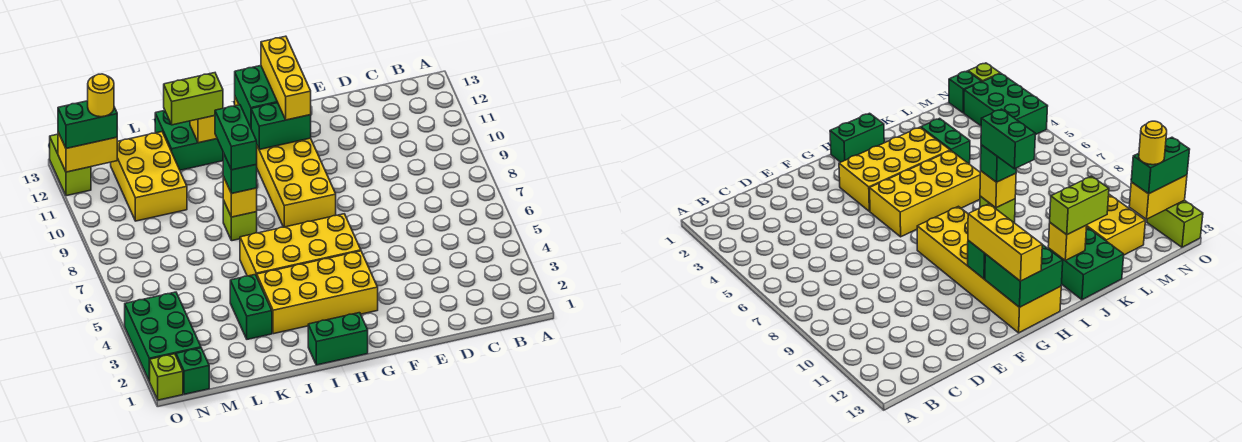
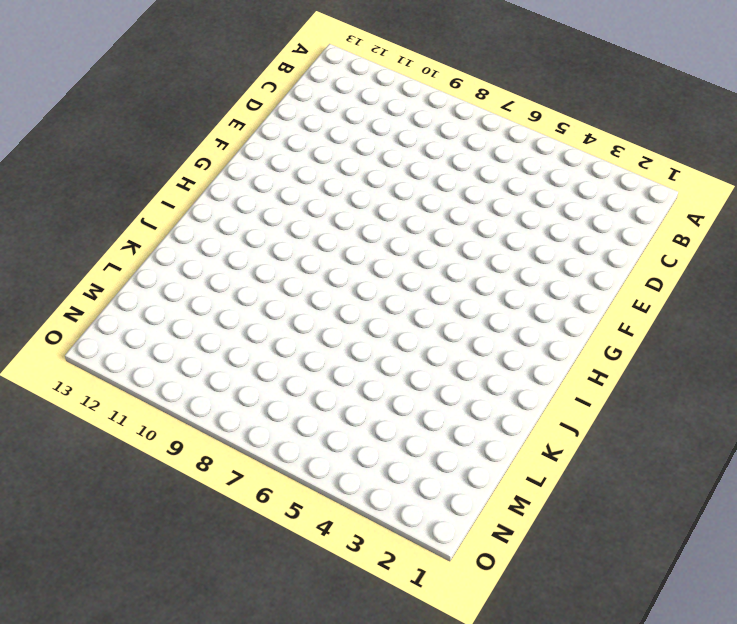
none -> yellow 2x4 brick [257,251,378,334]
none -> yellow 2x4 brick [240,214,361,276]
none -> yellow 2x6 brick [235,97,336,227]

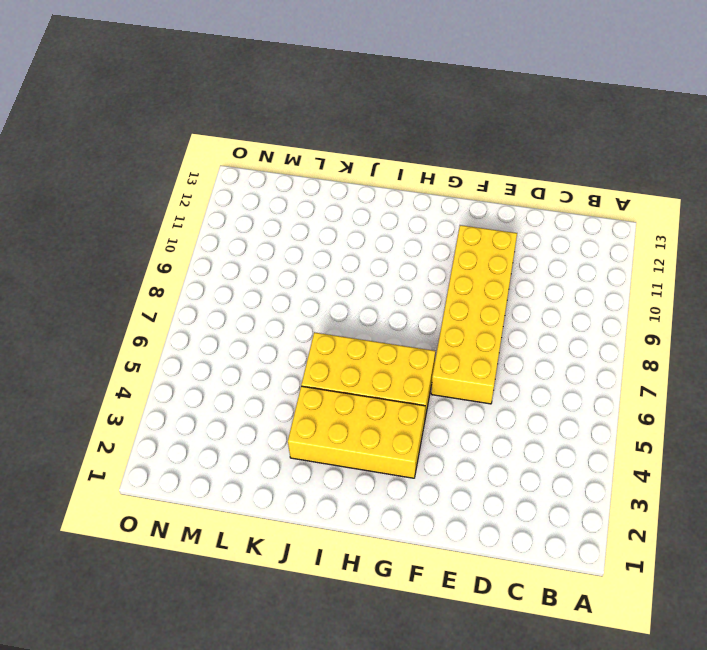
yellow 2x6 brick [431,225,517,404] -> yellow 2x6 brick moved to [235,97,336,227]
none -> green 1x2 brick [308,313,368,365]
none -> lime 1x1 brick [223,200,257,241]
none -> green 2x2 brick [155,111,223,170]

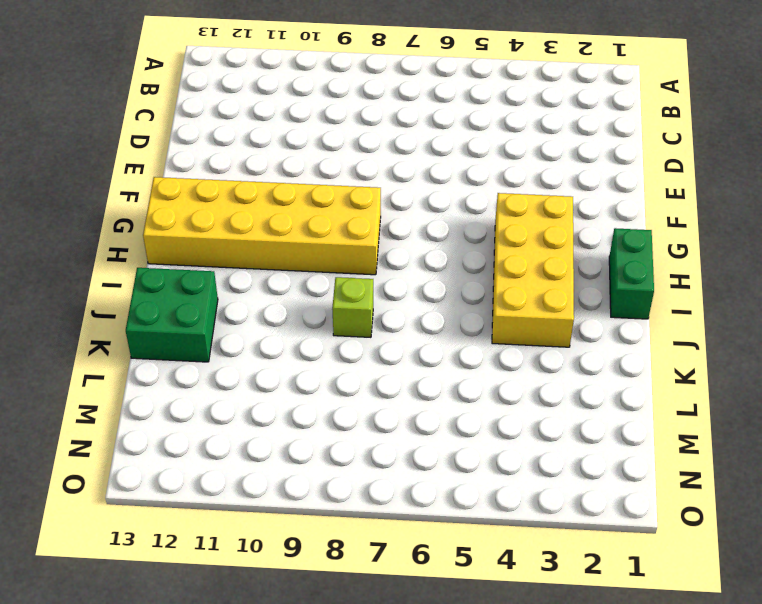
none -> yellow 2x4 brick [240,214,361,276]
none -> green 1x2 brick [230,275,272,339]
none -> yellow 2x3 brick [111,132,187,221]

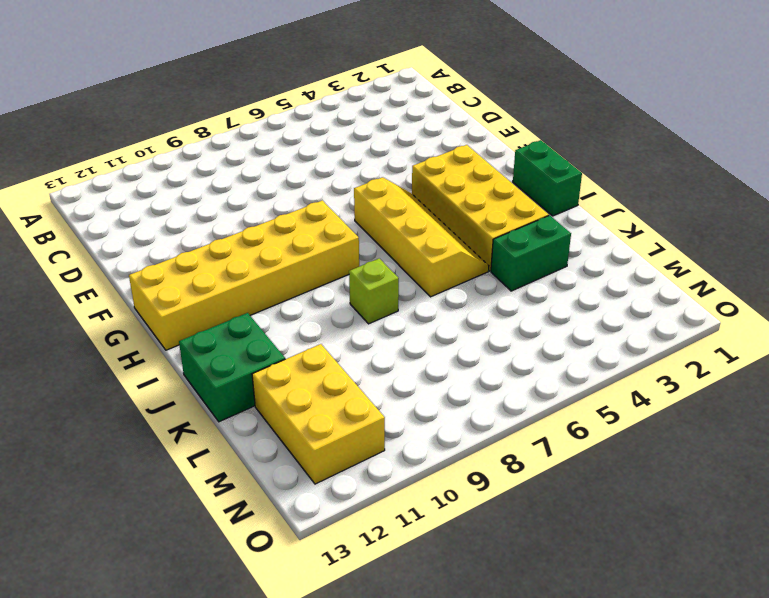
yellow 2x4 slope [354,177,489,297] -> yellow 2x4 brick [240,214,361,276]
yellow 2x3 brick [252,344,385,484] -> yellow 2x3 brick turned to [111,132,187,221]
none -> green 1x1 brick [176,348,209,394]
none -> green 2x3 brick [125,292,201,381]
none -> lime 1x1 brick [149,354,183,400]

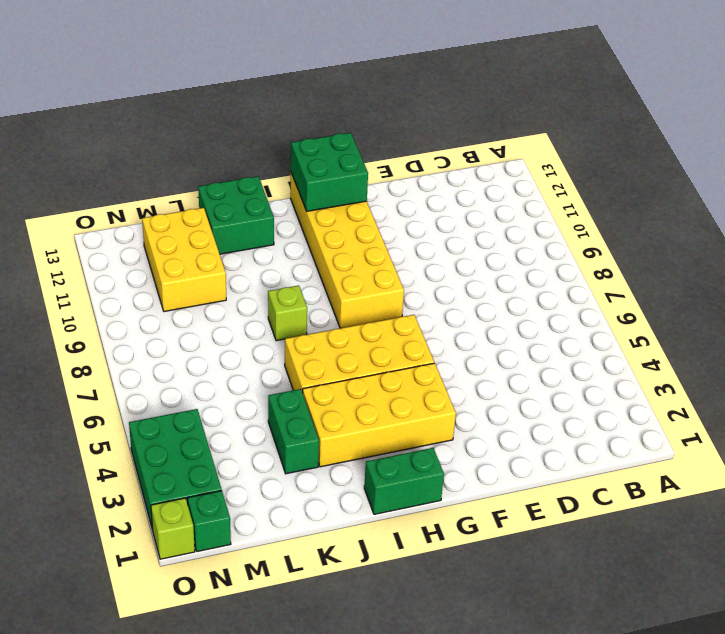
none -> lime 1x2 brick [50,134,91,196]
none -> green 1x2 brick [251,103,311,150]
none -> yellow 1x1 brick [223,177,257,217]

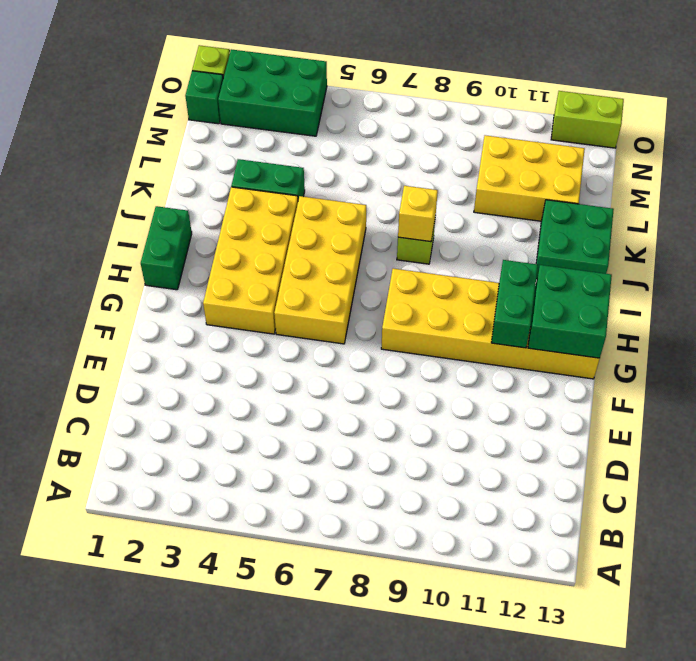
none -> yellow 1x1 brick [190,116,217,143]
none -> yellow 1x2 brick [58,132,117,172]
none -> yellow 1x3 brick [261,36,311,120]

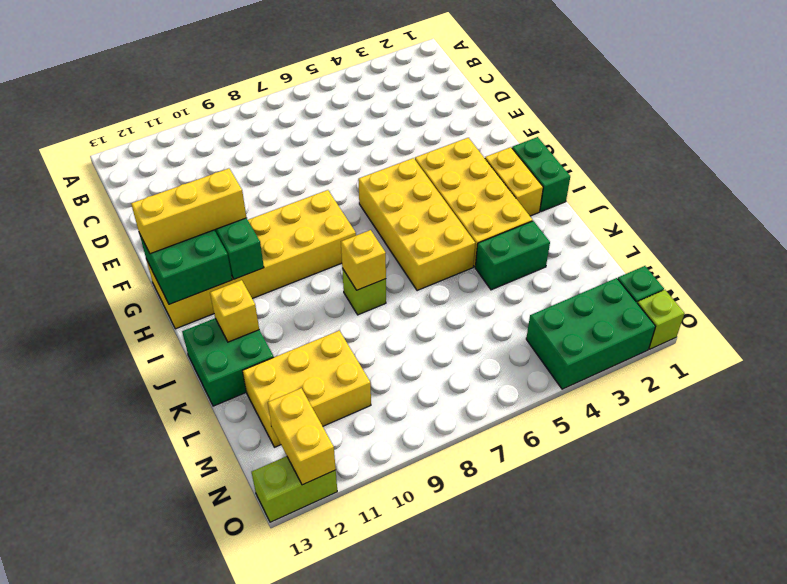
yellow 1x2 brick [485,147,543,216] -> none
none -> green 1x1 brick [223,153,257,194]
none -> lime 1x2 brick [164,73,223,125]
none -> green 1x2 brick [58,101,117,148]

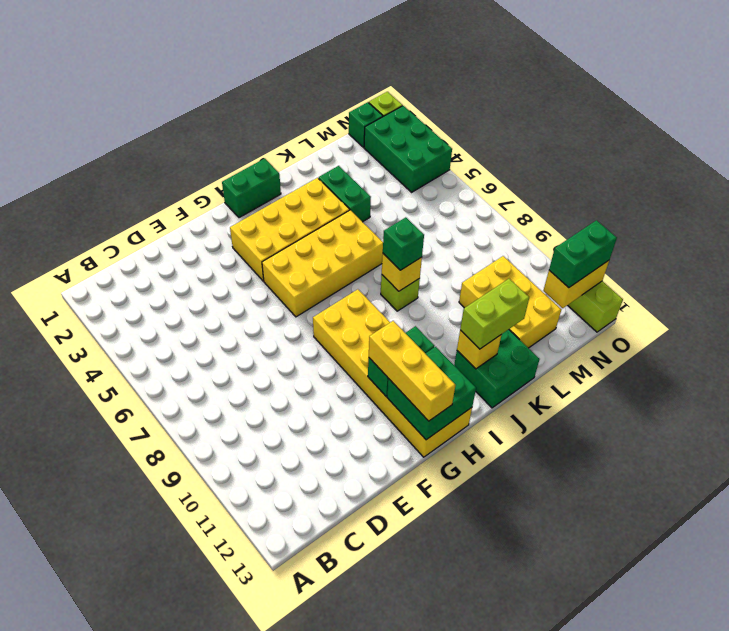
none -> green 1x2 brick [215,105,257,170]
none -> yellow 1x1 round brick [88,74,114,117]

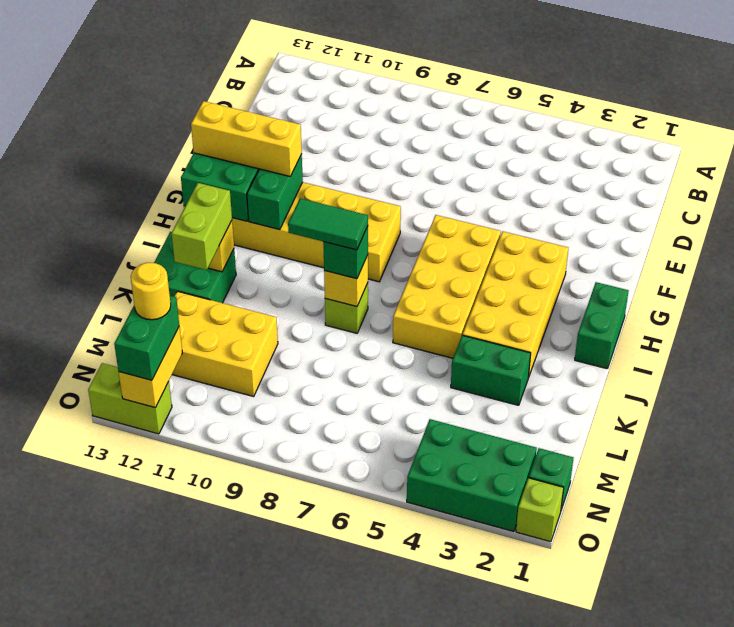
green 1x2 tile [288,198,368,250] -> green 1x2 brick [215,105,257,170]

